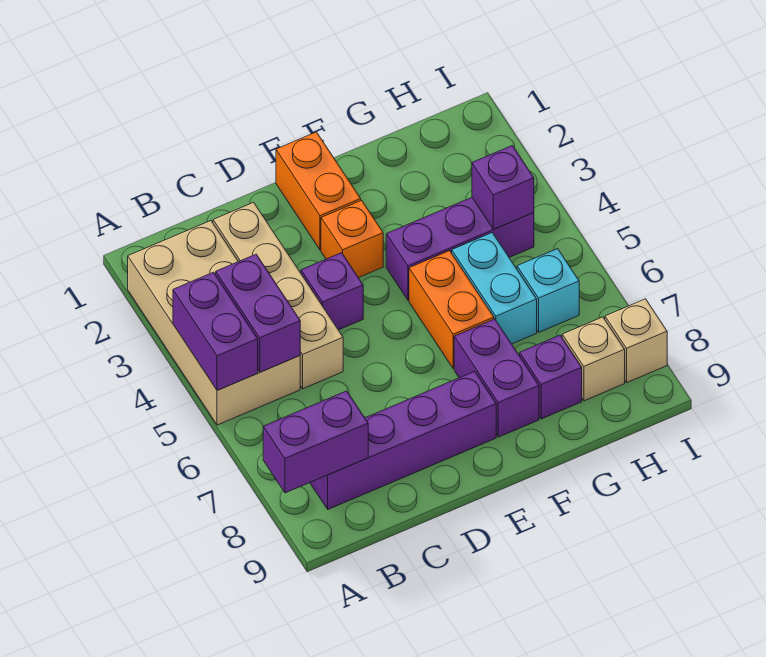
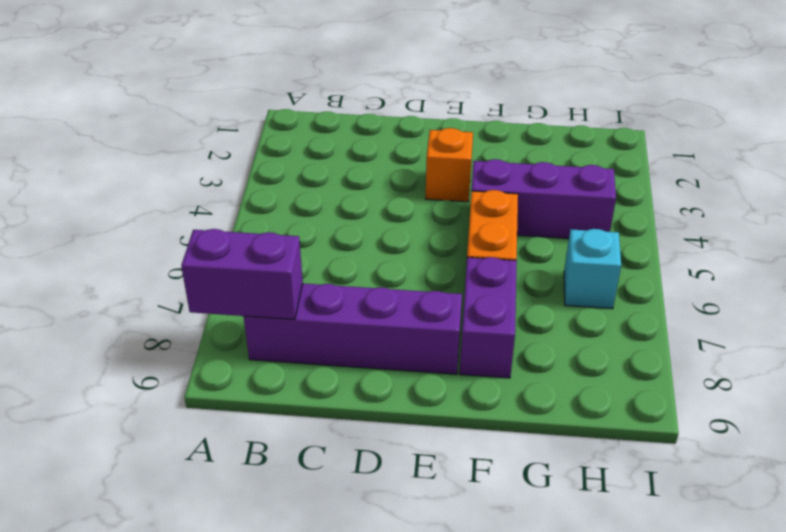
none -> tan 2x4 brick [128,221,300,425]
none -> tan 1x4 brick [213,202,343,389]
none -> purple 1x1 brick [301,253,363,330]

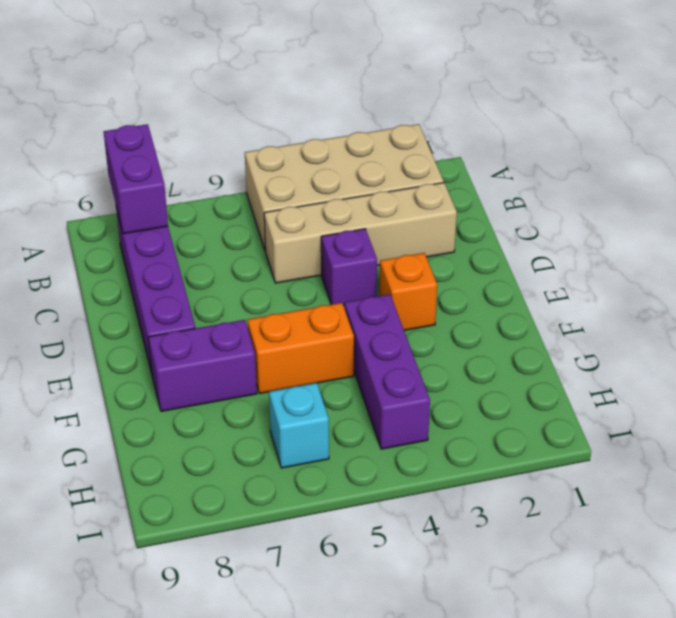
none -> orange 1x2 brick [276,132,361,250]
none -> cyan 1x2 brick [452,233,537,344]
none -> purple 1x1 brick [520,335,582,419]

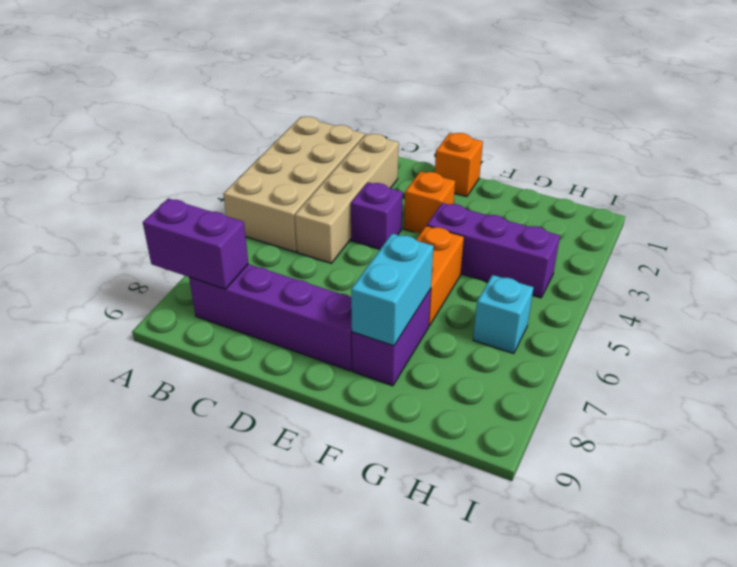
orange 1x1 brick [435,133,483,197] -> orange 1x2 brick [276,132,361,250]
cyan 1x2 brick [351,233,434,346] -> cyan 1x2 brick moved to [452,233,537,344]
none -> purple 1x1 brick [520,335,582,419]
none -> tan 1x1 brick [562,317,625,401]
none -> tan 1x1 brick [605,299,667,383]

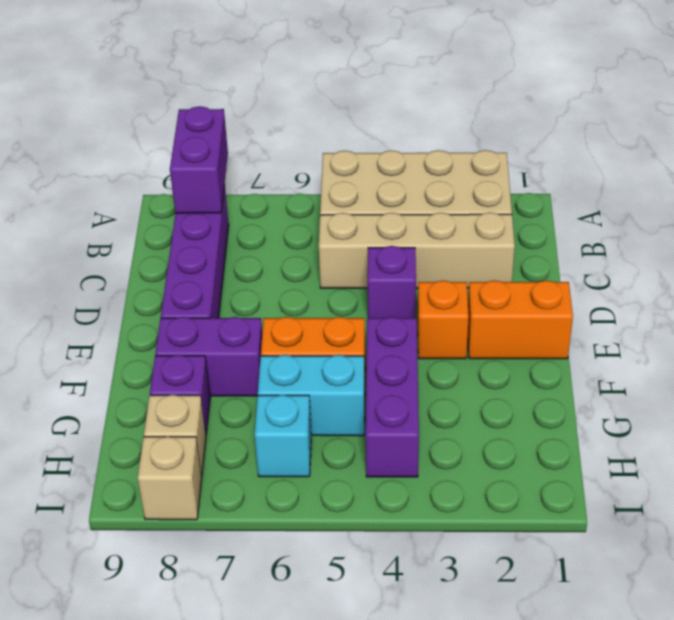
none -> purple 1x2 brick [173,272,258,391]
none -> purple 1x2 brick [216,254,300,372]
none -> purple 1x1 brick [472,146,534,229]

